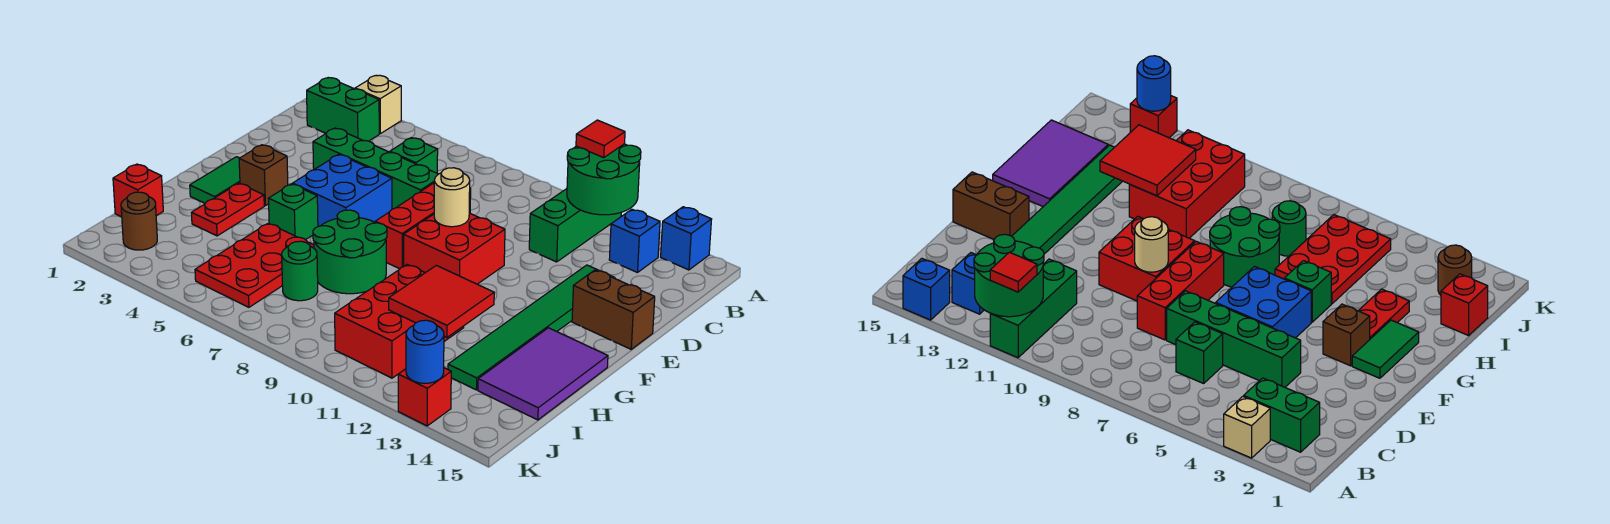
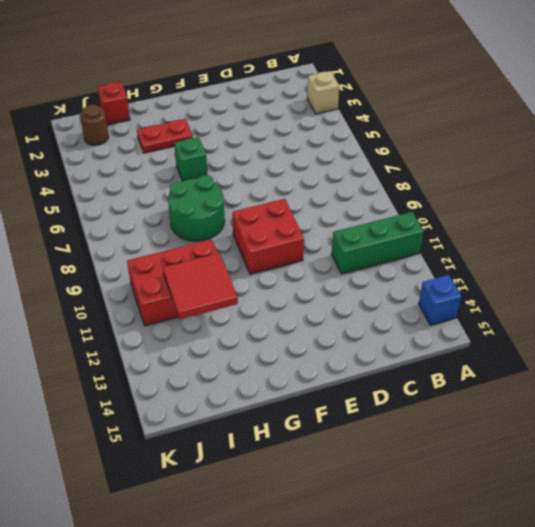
none -> green 1x2 brick [307,78,379,141]
none -> blue 1x1 brick [609,209,660,273]
none -> green 1x1 brick [390,138,438,173]

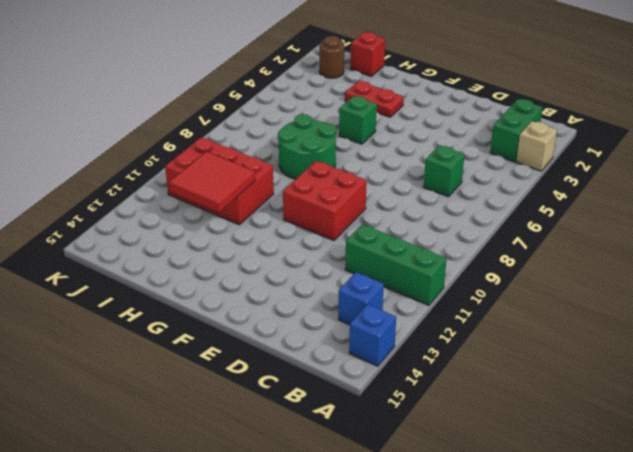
none -> green 1x4 brick [313,128,438,209]
none -> red 1x3 brick [375,183,471,269]
none -> green 1x6 tile [448,265,615,390]

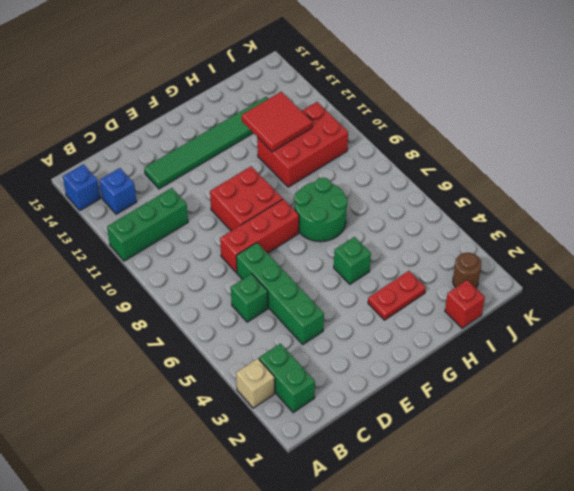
none -> blue 2x2 brick [293,154,392,227]
none -> brown 1x2 brick [572,270,655,349]
none -> green 1x2 tile [190,157,240,203]

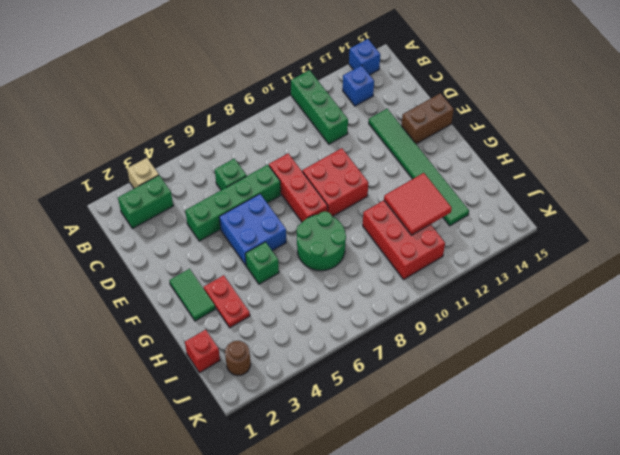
none -> brown 1x1 brick [239,145,288,206]
none -> purple 2x3 tile [478,328,608,420]
none -> red 2x3 plate [195,223,314,307]

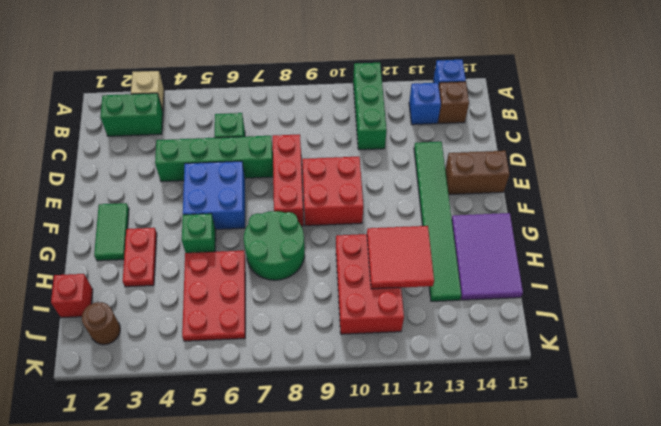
brown 1x1 brick [438,82,469,124] -> brown 1x1 brick moved to [239,145,288,206]
none -> green 1x1 round brick [282,241,318,301]
none -> red 1x1 brick [398,368,451,426]
none -> green 2x2 round brick [567,144,641,215]

